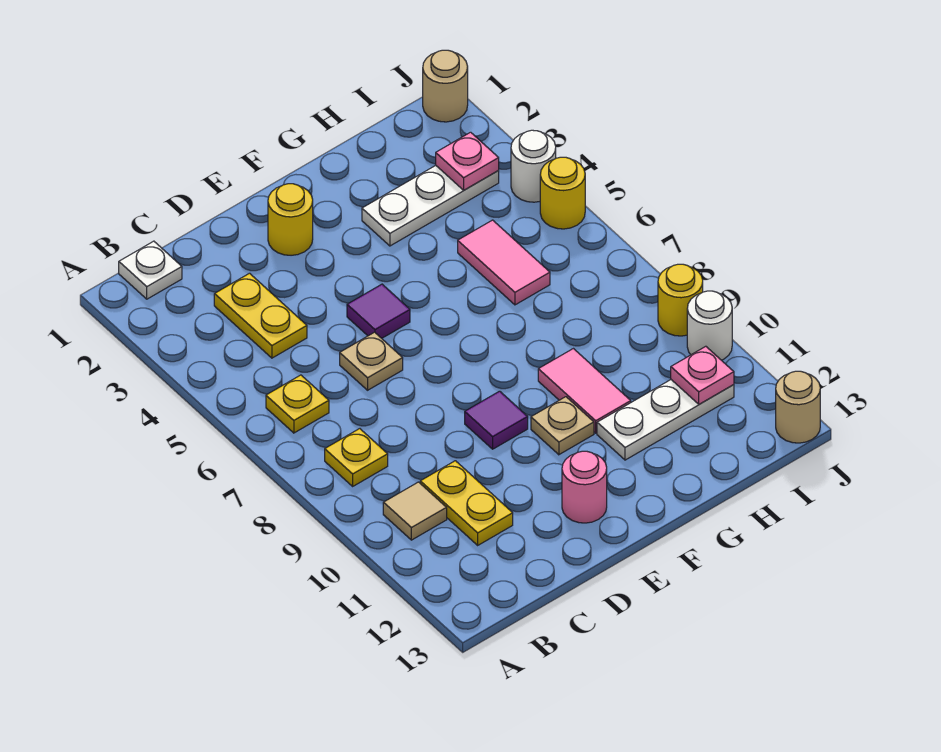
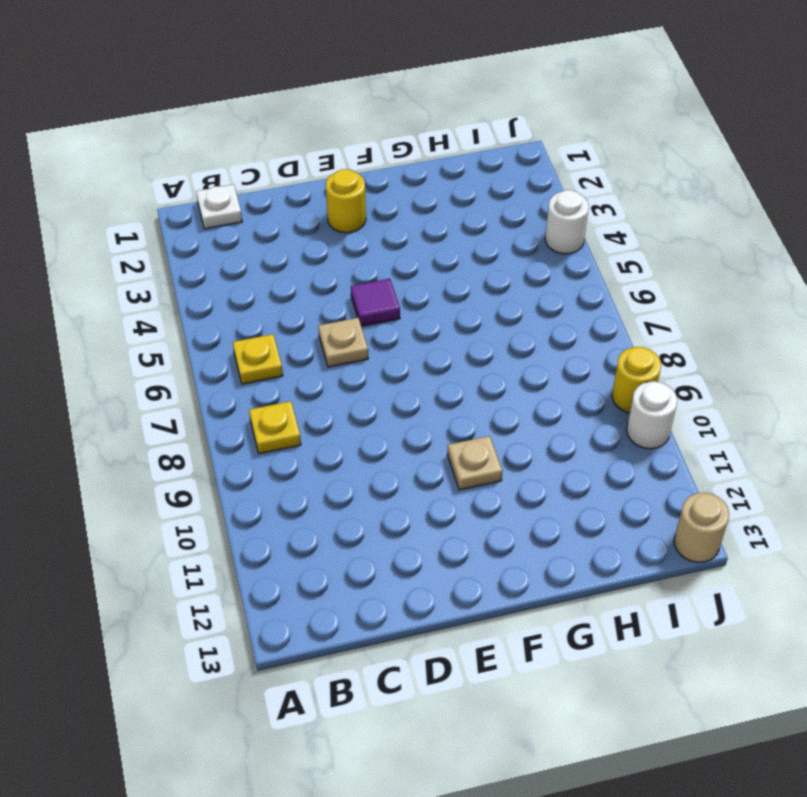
none -> tan 1x1 tile [383,482,447,540]
none -> yellow 1x2 plate [214,273,307,358]
none -> yellow 1x2 plate [420,461,513,545]

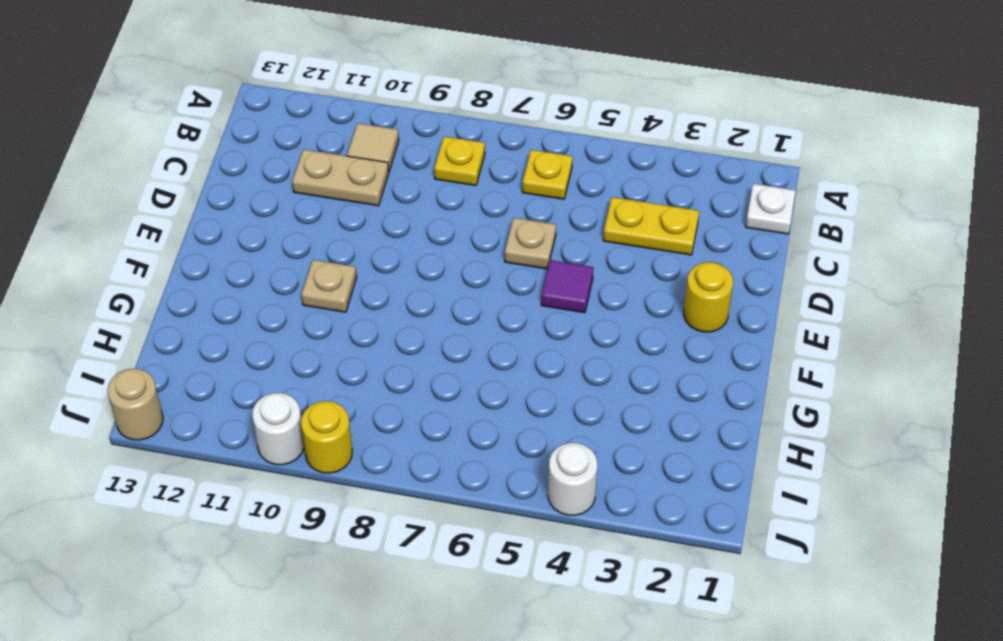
tan 1x2 plate [292,149,389,206] -> yellow 1x2 plate [420,461,513,545]
none -> purple 1x1 tile [465,391,528,449]
none -> pink 1x1 round brick [562,451,607,523]
none -> white 1x3 plate [362,165,499,246]

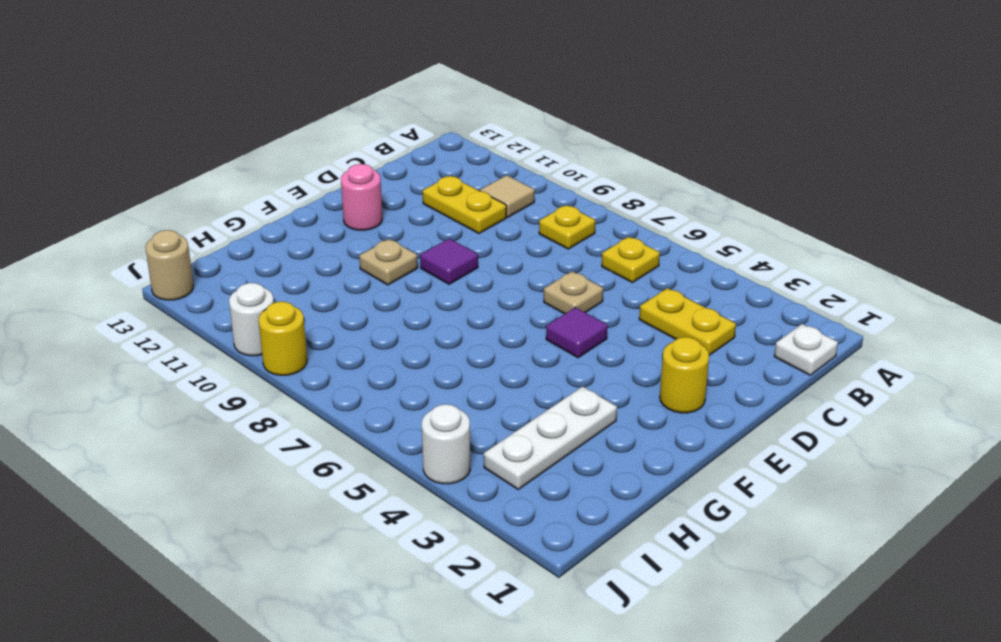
none -> pink 1x2 tile [538,349,631,433]
none -> white 1x3 plate [597,380,734,460]
none -> pink 1x2 tile [458,220,550,305]

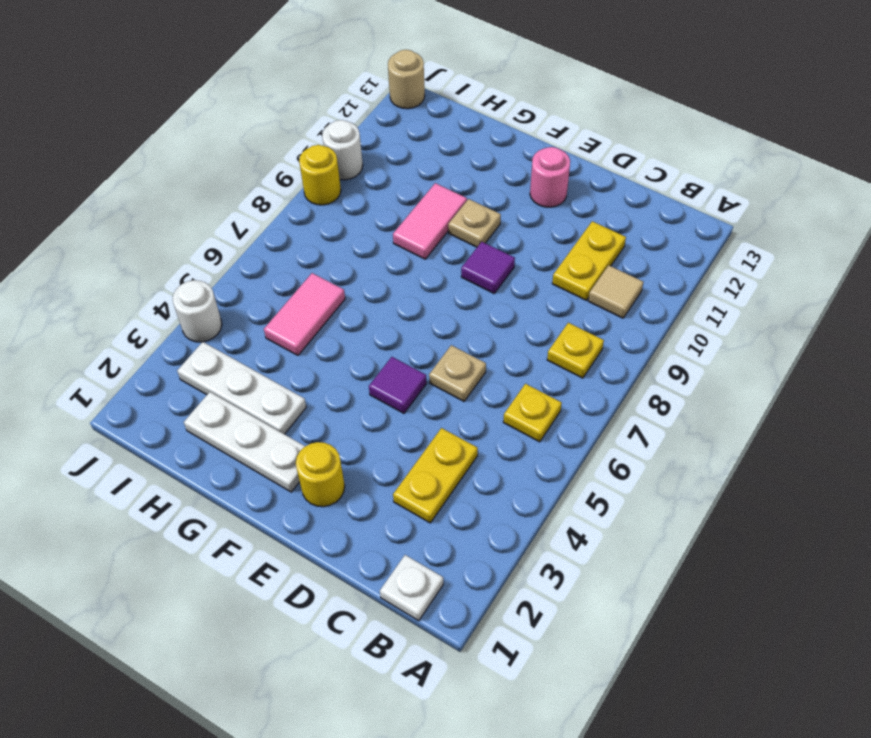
white 1x3 plate [184,392,305,492] -> white 1x3 plate moved to [597,380,734,460]
none -> tan 1x1 round brick [423,50,468,122]
none -> yellow 1x1 round brick [540,157,585,229]
none -> pink 1x1 plate [436,132,499,190]

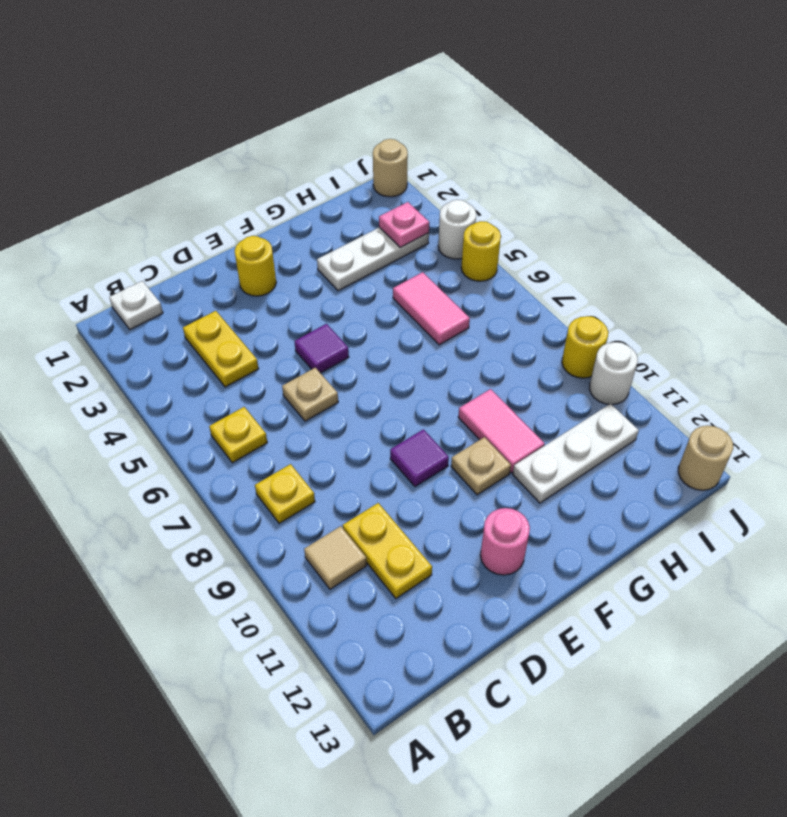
none -> pink 1x1 plate [671,346,734,404]

